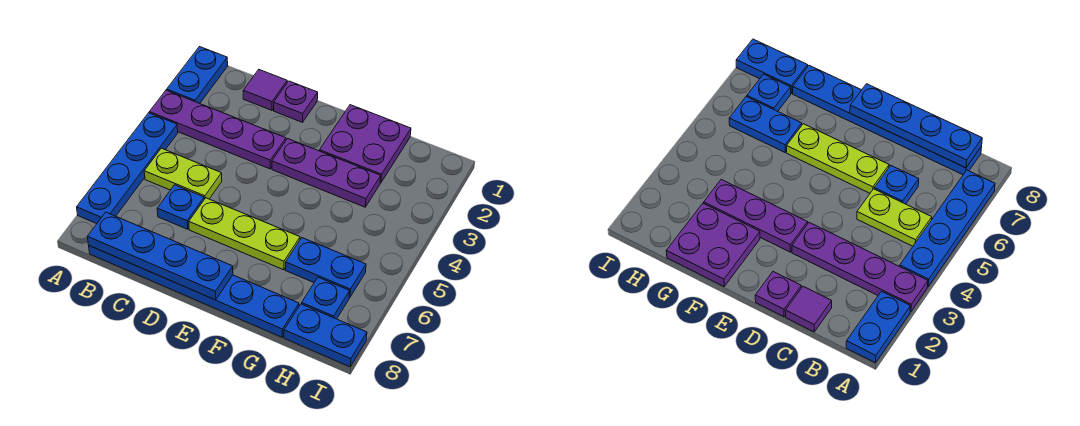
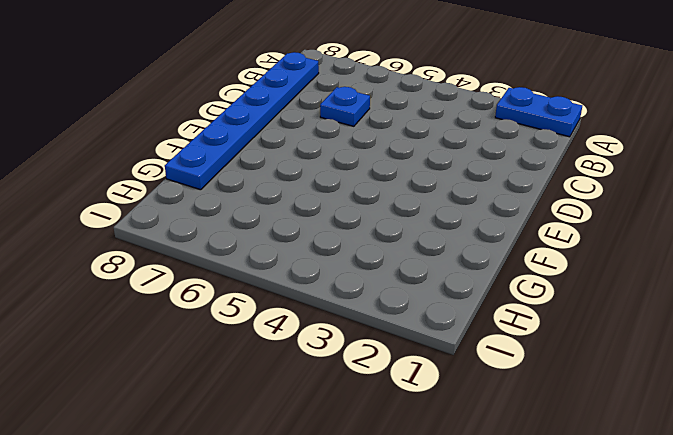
none -> purple 1x4 plate [149,90,286,169]
none -> blue 1x4 plate [77,113,178,224]
none -> lime 1x2 plate [144,148,222,199]

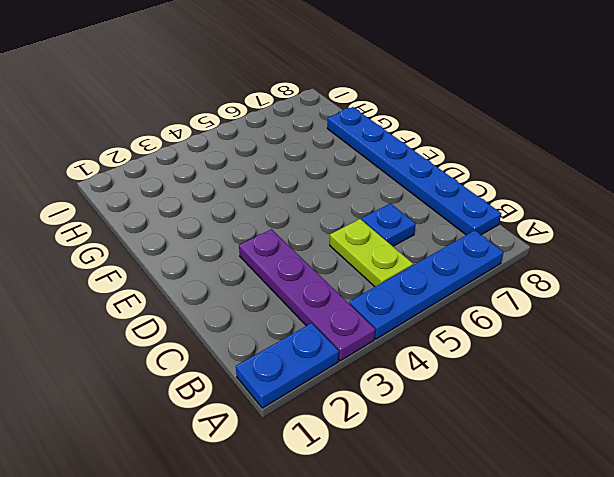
none -> purple 1x1 tile [243,70,287,110]
none -> purple 1x1 plate [274,81,318,122]
none -> lime 1x3 plate [189,198,300,270]

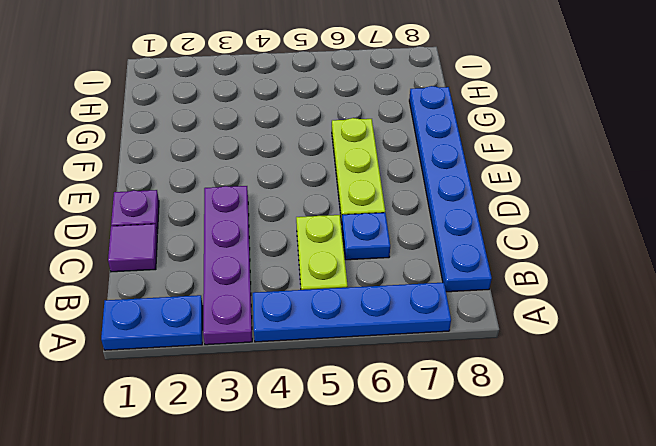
none -> purple 1x3 plate [272,139,381,207]
none -> purple 2x2 plate [319,105,411,183]
none -> blue 1x2 plate [286,238,366,298]

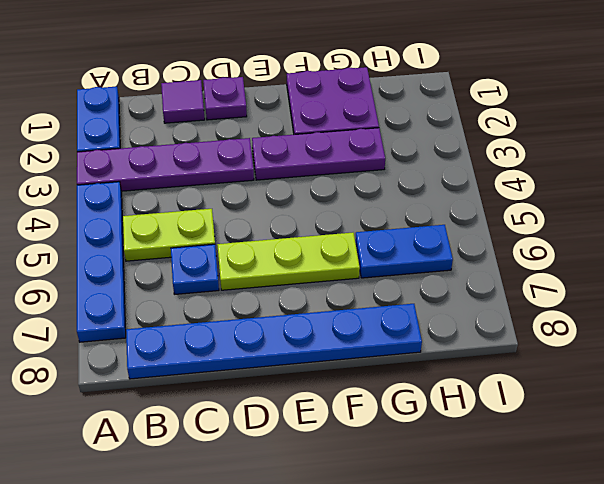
none -> blue 1x1 plate [302,277,350,319]
none -> blue 1x2 plate [284,304,367,367]
none -> blue 1x4 plate [87,212,233,300]

